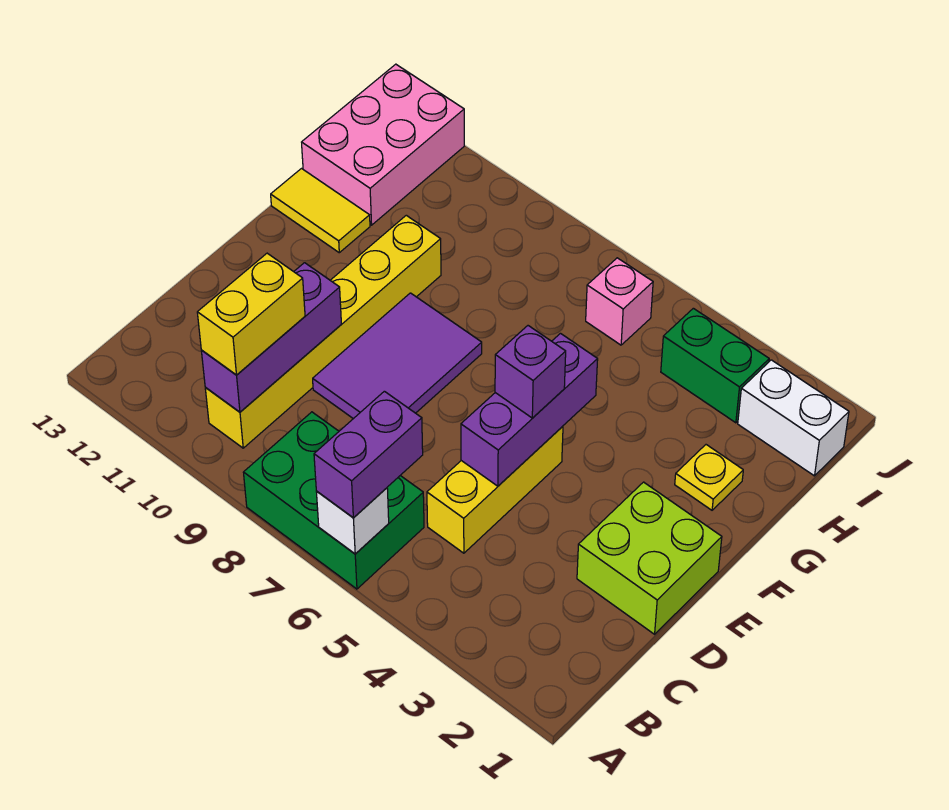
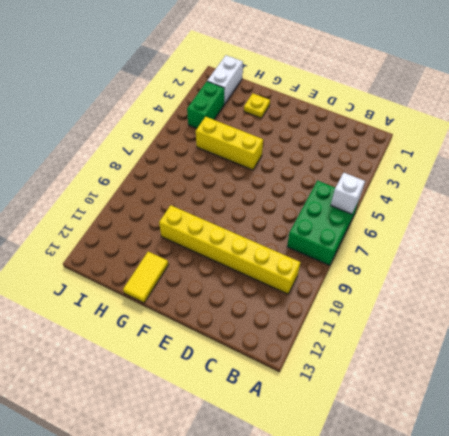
yellow 1x3 brick [196,117,263,170] -> yellow 1x3 brick moved to [427,426,563,553]
none -> lime 2x2 brick [577,482,722,634]
none -> purple 2x3 tile [313,293,482,419]
none -> pink 2x3 brick [302,64,464,225]

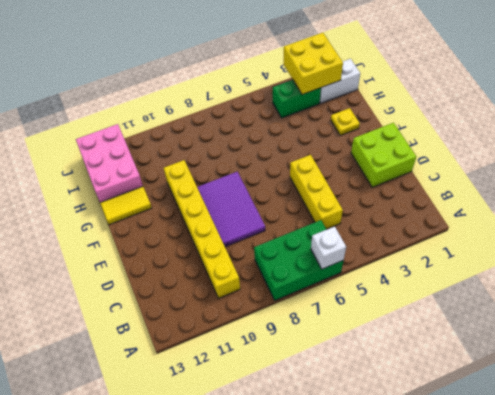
yellow 2x2 brick [284,33,343,94] -> none
none -> pink 1x1 brick [586,258,653,345]
none -> purple 1x3 brick [201,263,341,412]
none -> purple 1x3 brick [461,334,598,486]

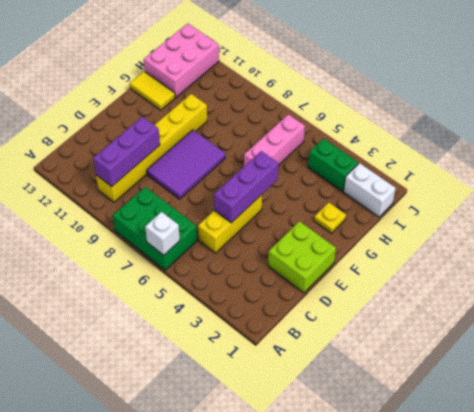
pink 1x3 brick [244,114,305,166] -> pink 1x1 brick [586,258,653,345]
none -> purple 1x2 brick [314,391,423,518]
none -> yellow 1x2 brick [197,253,305,375]
none -> purple 1x1 brick [495,326,566,418]

